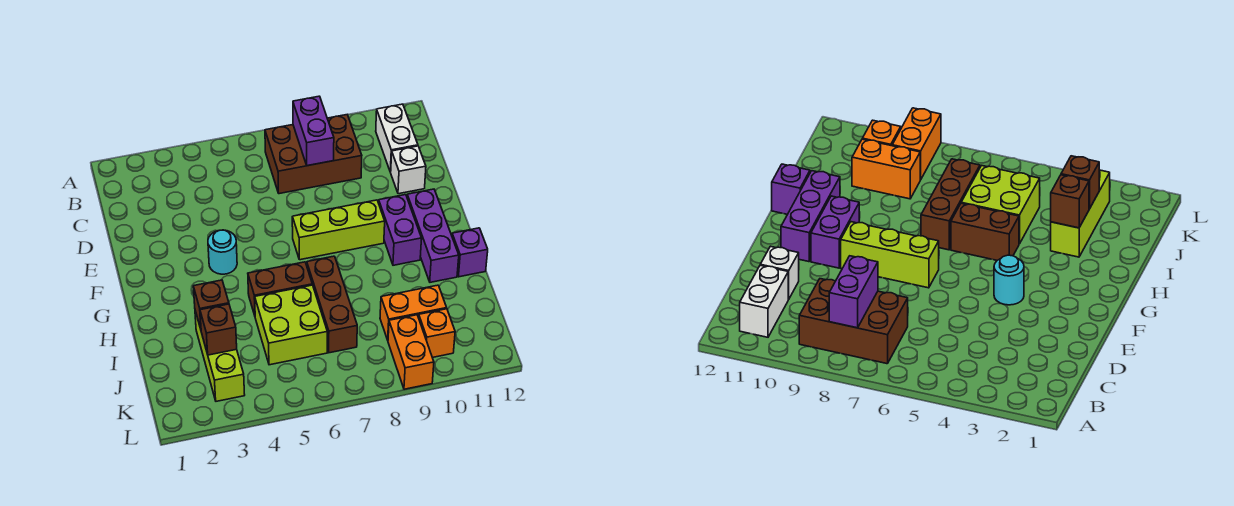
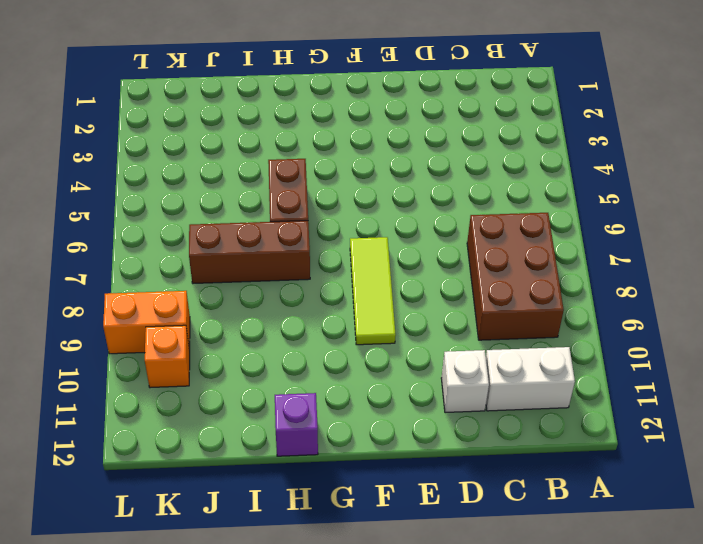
lime 1x3 tile [350,237,396,345] -> lime 1x3 brick [292,200,385,260]
none -> cyan 1x1 round brick [208,230,237,274]
none -> purple 1x2 brick [379,195,422,265]
none -> purple 1x3 brick [407,189,459,282]

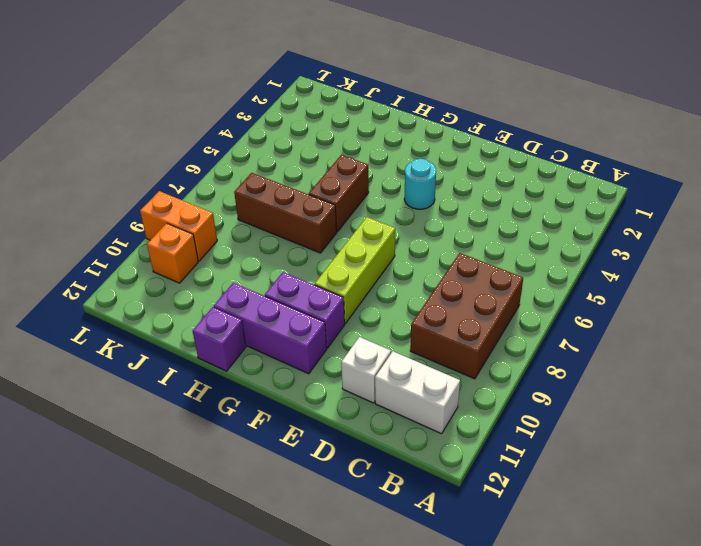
none -> lime 1x3 brick [195,311,245,401]
none -> lime 2x2 brick [255,285,327,365]
none -> orange 1x2 brick [380,285,447,340]

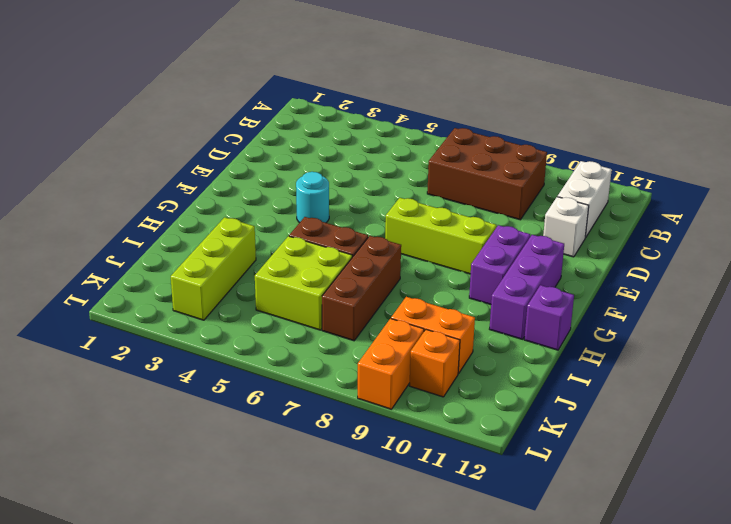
none -> purple 1x2 brick [293,96,334,166]
none -> brown 1x1 brick [193,280,229,329]
none -> brown 1x1 brick [200,304,237,355]

